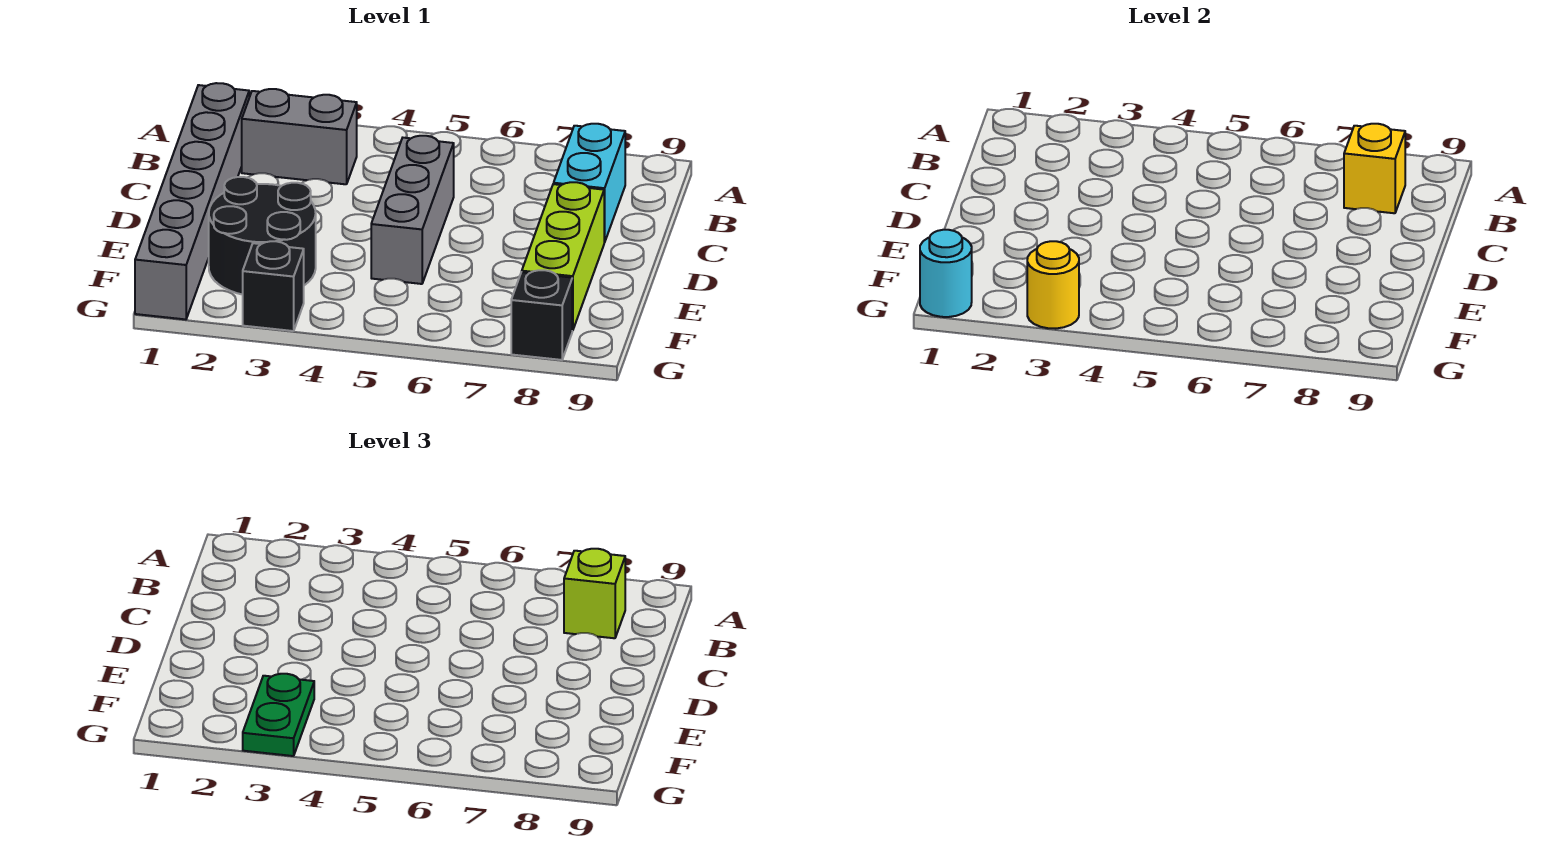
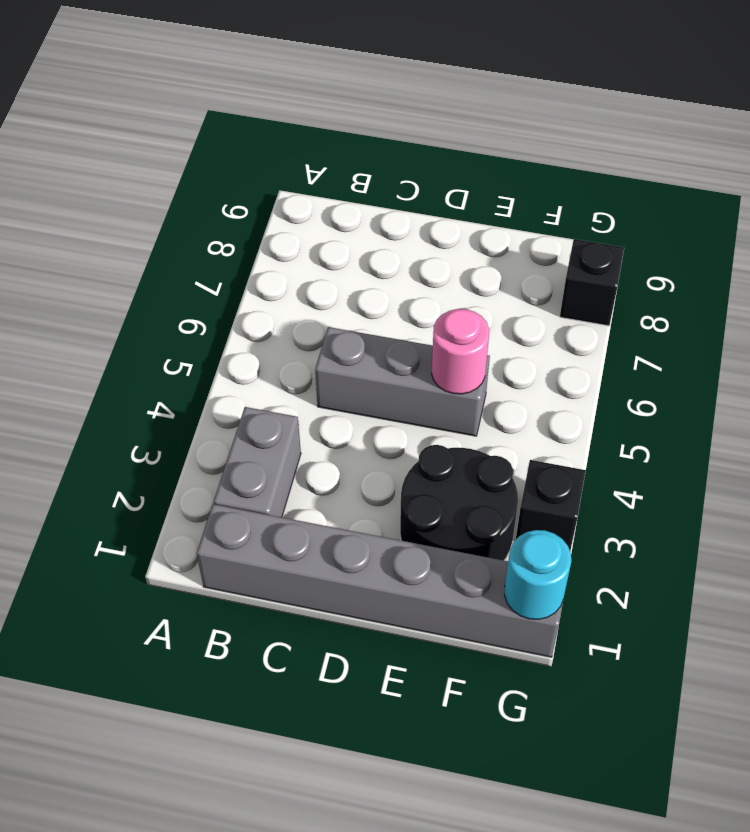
pink 1x1 round brick [432,309,489,394] -> none
none -> cyan 1x2 brick [554,124,625,242]
none -> lime 1x3 brick [522,182,604,331]
none -> yellow 1x1 brick [1344,124,1405,213]

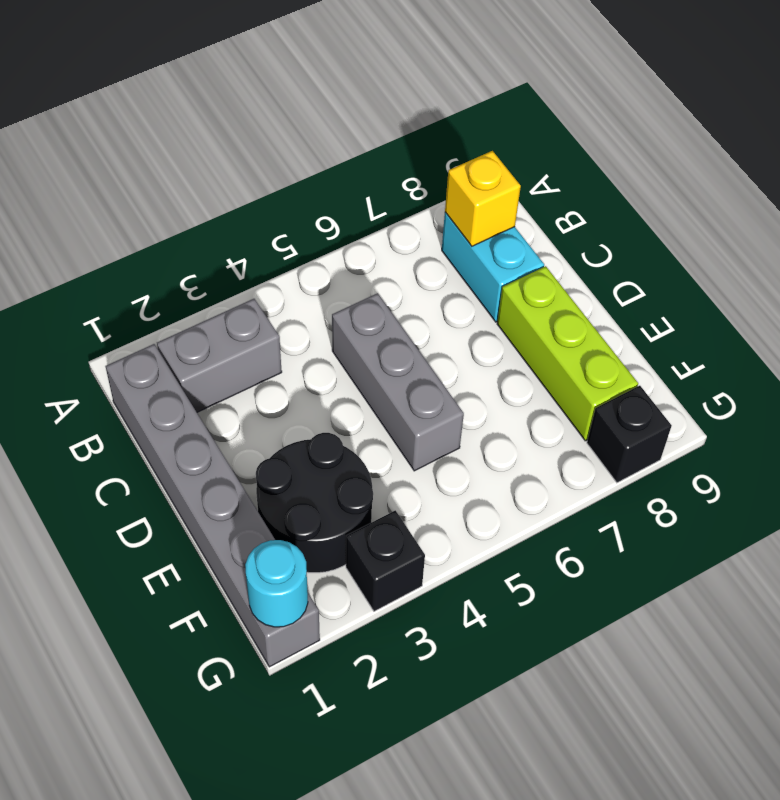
none -> yellow 1x1 round brick [1027,241,1079,329]
none -> lime 1x1 brick [564,549,625,638]
none -> green 1x2 plate [243,674,314,756]

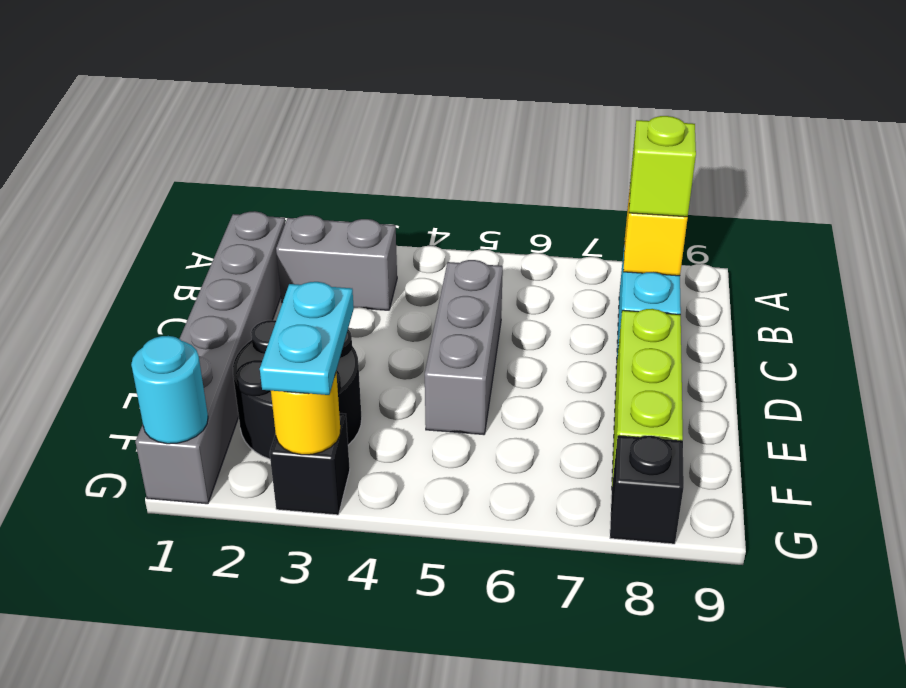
cyan 1x2 plate [260,282,354,395] -> green 1x2 plate [243,674,314,756]

